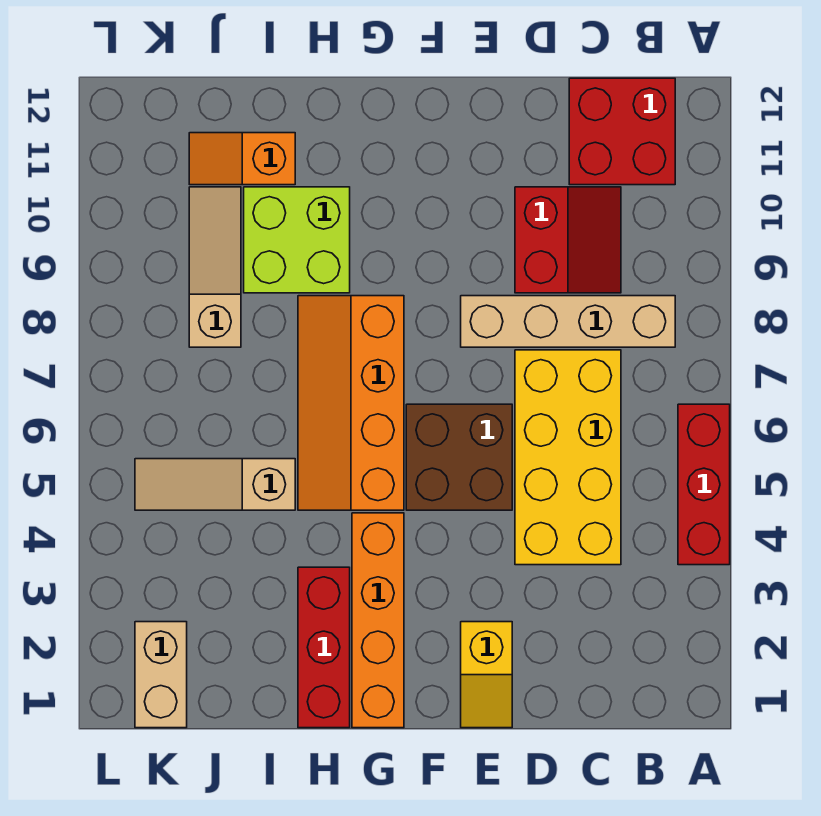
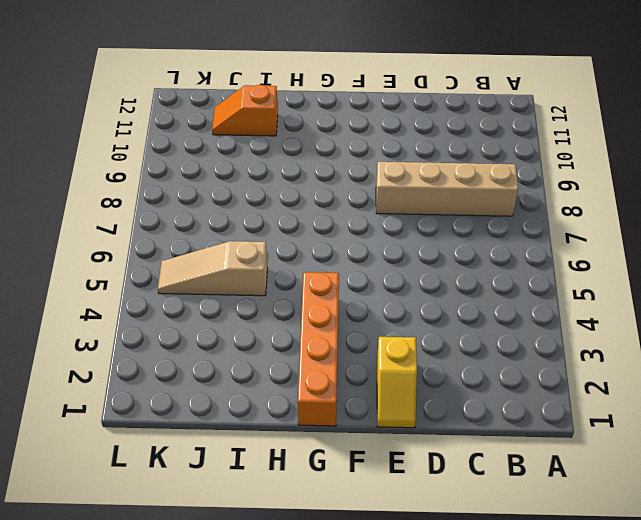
none -> red 1x3 brick [678,404,730,565]
none -> red 2x2 brick [569,78,675,185]
none -> yellow 2x4 brick [515,350,621,565]

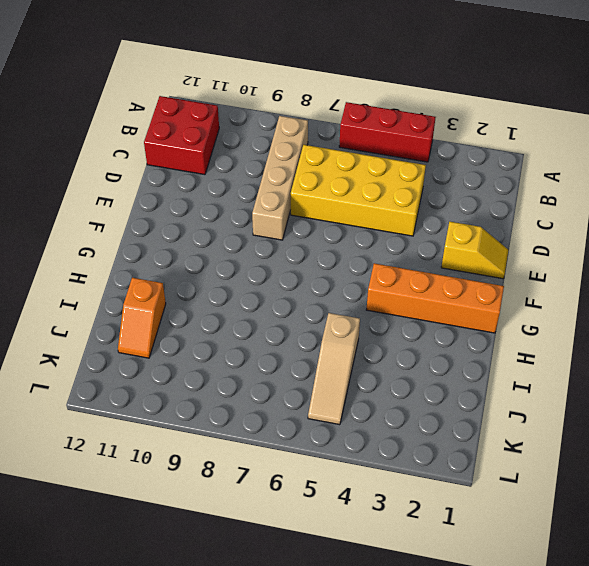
none -> red 2x2 slope [515,187,621,293]
none -> brown 2x2 brick [406,404,512,510]
none -> orange 2x4 slope [298,296,404,510]

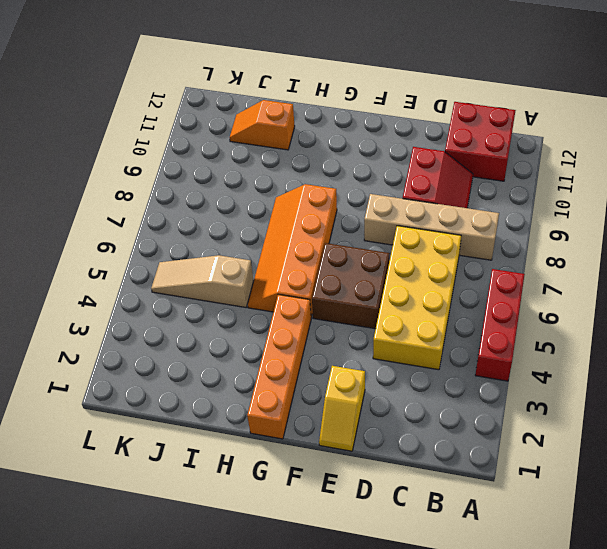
none -> red 1x3 brick [298,567,350,728]
none -> lime 2x2 brick [244,187,350,293]
none -> tan 1x3 slope [189,187,241,347]

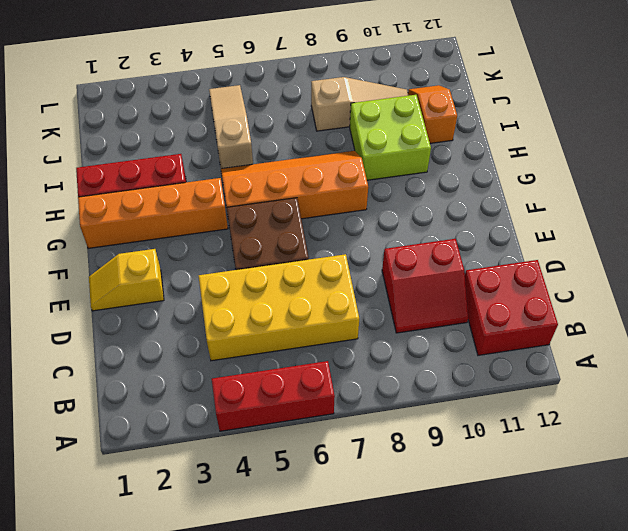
none -> tan 1x4 brick [461,296,675,347]
none -> tan 1x2 brick [135,622,187,728]

